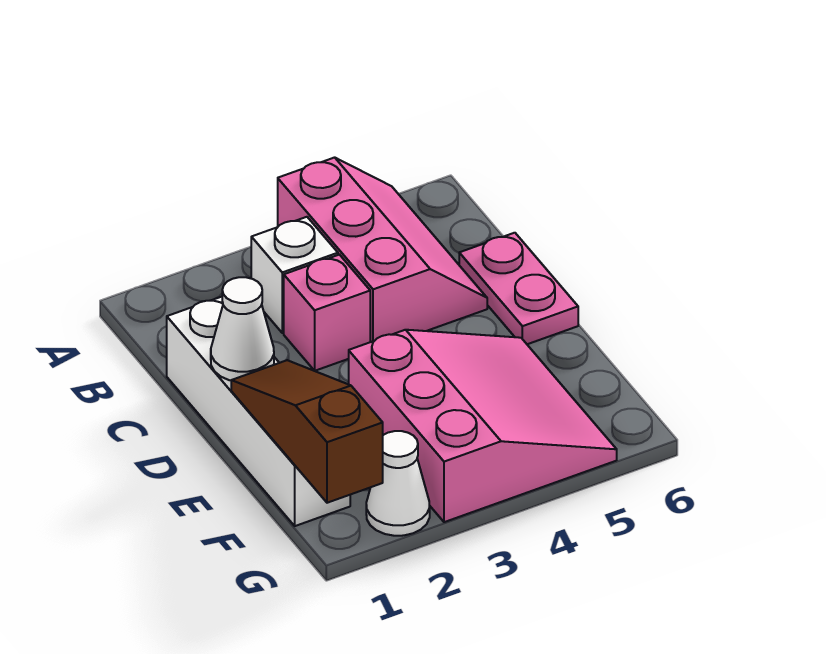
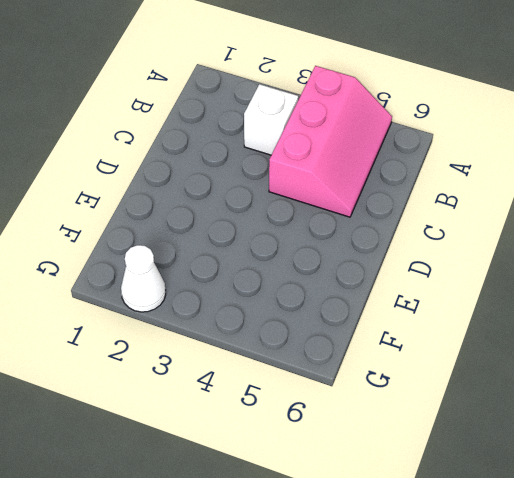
none -> white 1x4 brick [167,297,350,526]
none -> pink 1x1 brick [284,255,370,371]

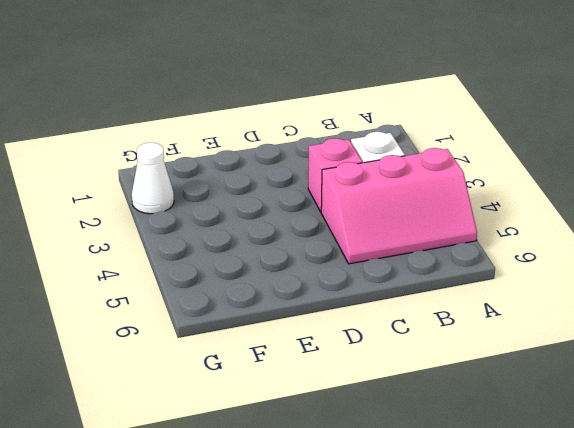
none -> white 1x4 brick [167,297,350,526]
none -> pink 1x2 plate [459,233,578,344]

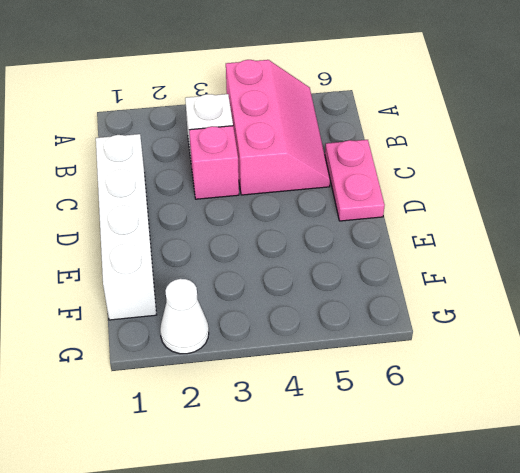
none -> pink 3x3 slope [349,330,617,522]
none -> white 1x1 cone [211,277,274,380]

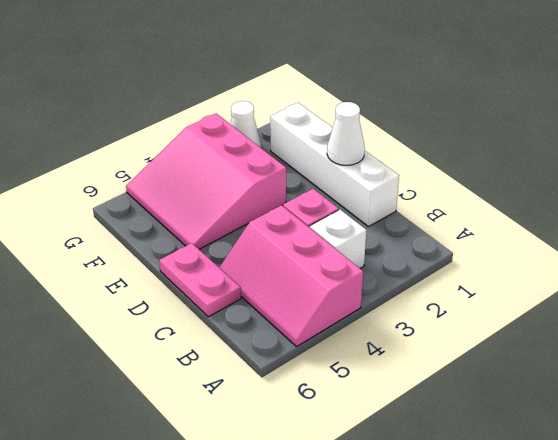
none -> brown 1x3 slope [231,360,383,503]

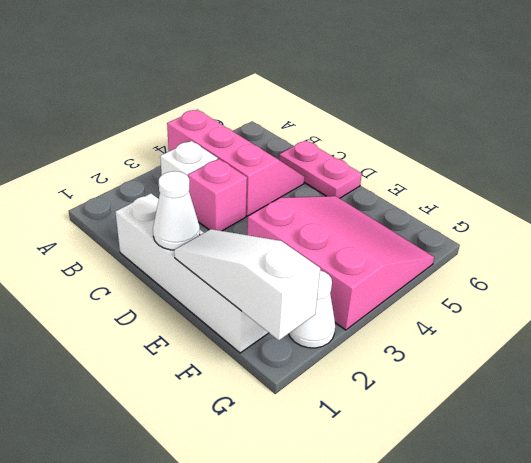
white 1x3 slope [174,229,320,340] -> brown 1x3 slope [231,360,383,503]

